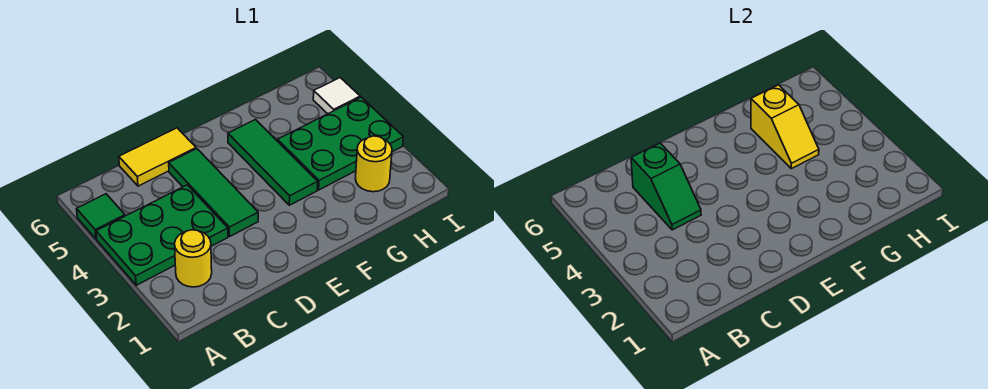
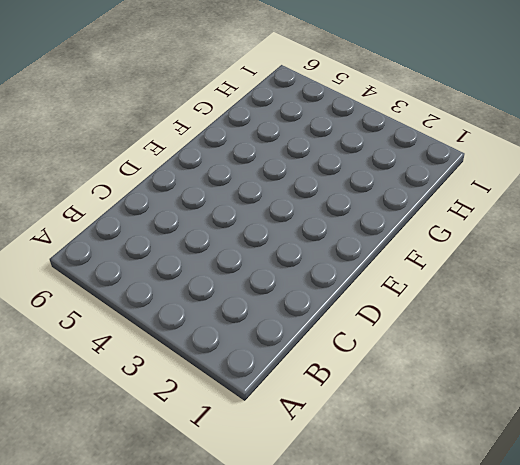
none -> green 2x3 plate [96,185,228,285]
none -> green 1x1 tile [77,194,125,239]

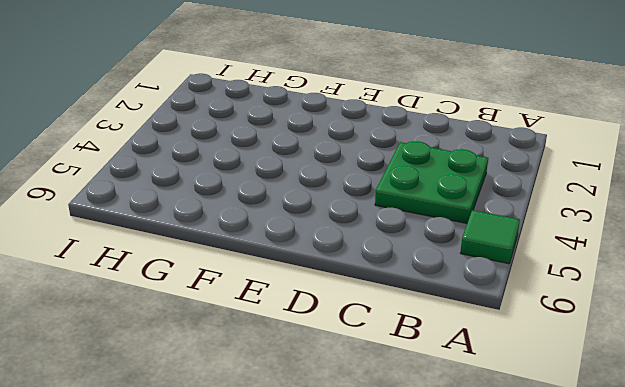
green 2x2 plate [375,141,488,223] -> green 2x3 plate [96,185,228,285]
none -> yellow 1x1 round brick [175,230,212,287]
none -> yellow 1x2 tile [119,128,196,186]

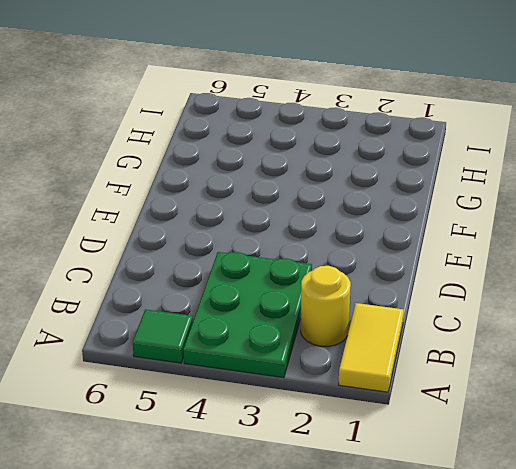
yellow 1x2 tile [339,303,404,392] -> yellow 1x2 tile moved to [119,128,196,186]
none -> green 1x3 tile [169,149,258,236]
none -> green 1x3 tile [228,120,318,205]

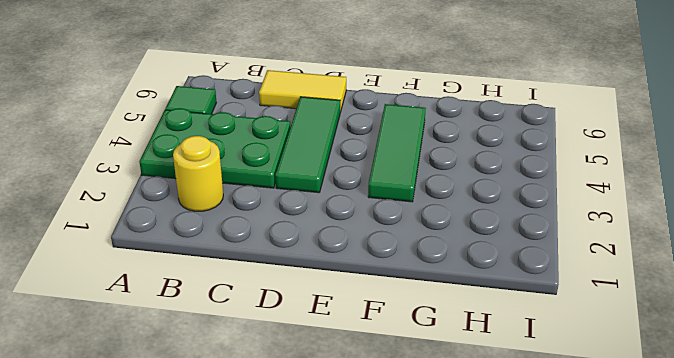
none -> green 2x3 plate [278,97,403,190]
none -> yellow 1x1 round brick [356,136,392,192]

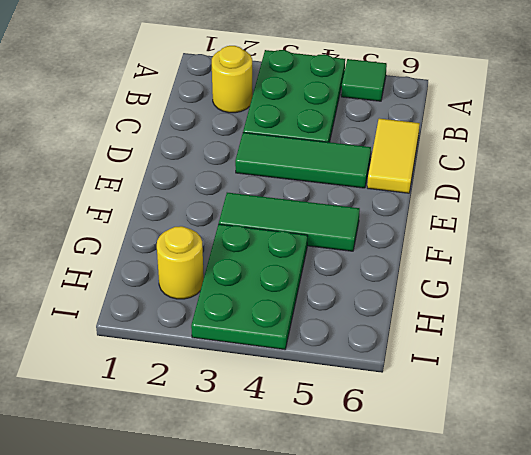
none -> white 1x1 tile [313,78,360,114]
none -> green 1x2 slope [631,143,701,230]

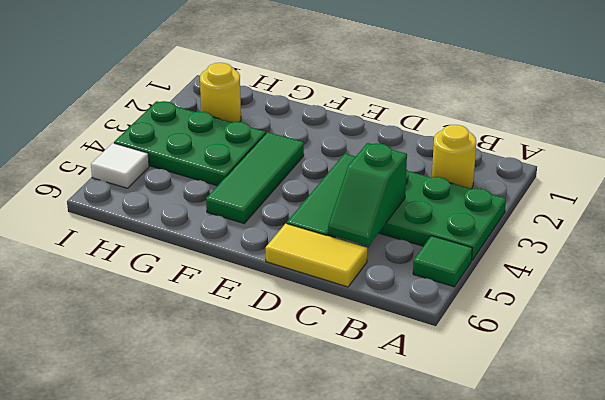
green 1x2 slope [328,143,407,246] -> green 1x2 slope turned to [631,143,701,230]
none -> yellow 1x2 slope [751,85,819,169]

